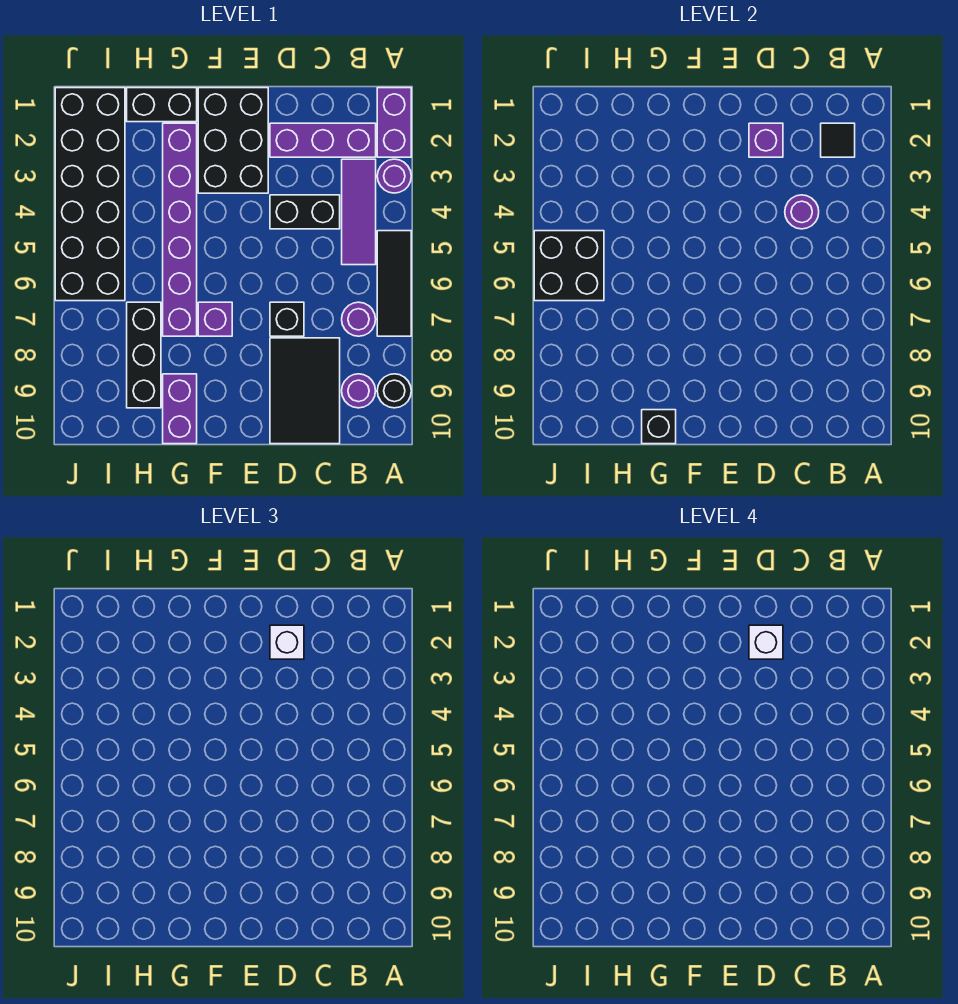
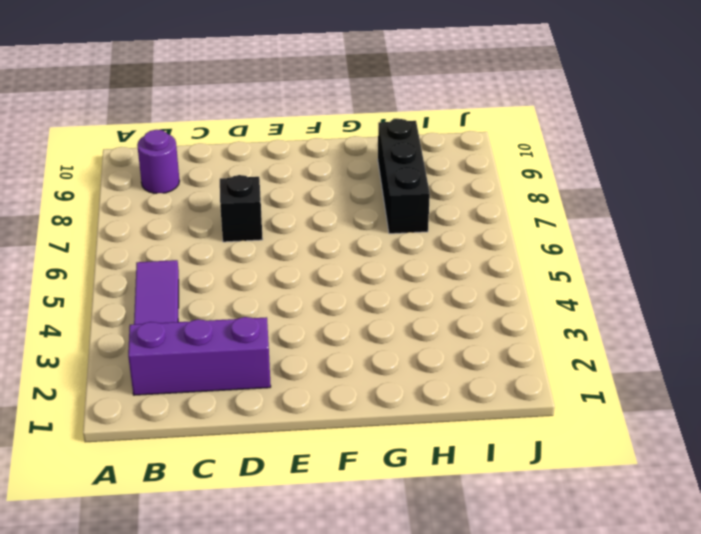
none -> purple 1x2 brick [377,88,411,157]
none -> purple 1x1 round brick [377,159,411,193]
none -> black 1x3 tile [377,231,411,336]

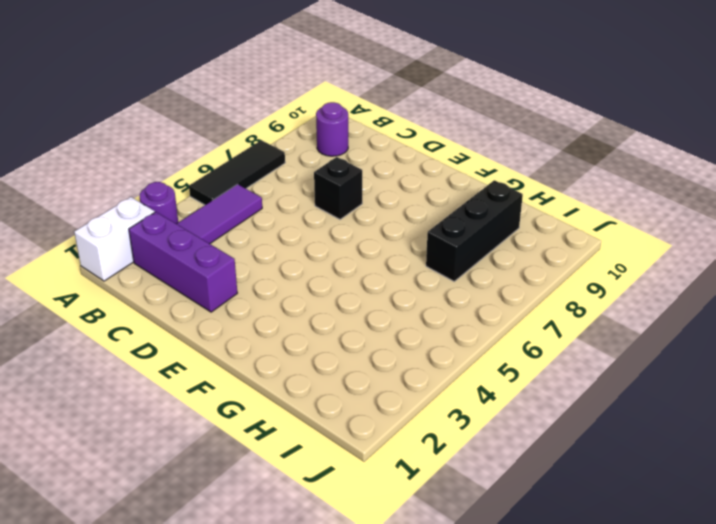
white 1x2 brick [74,197,155,281] -> purple 1x2 brick [377,88,411,157]
none -> black 1x1 round brick [377,374,411,408]
none -> purple 1x1 round brick [342,302,376,336]
none -> black 1x2 brick [270,195,340,229]

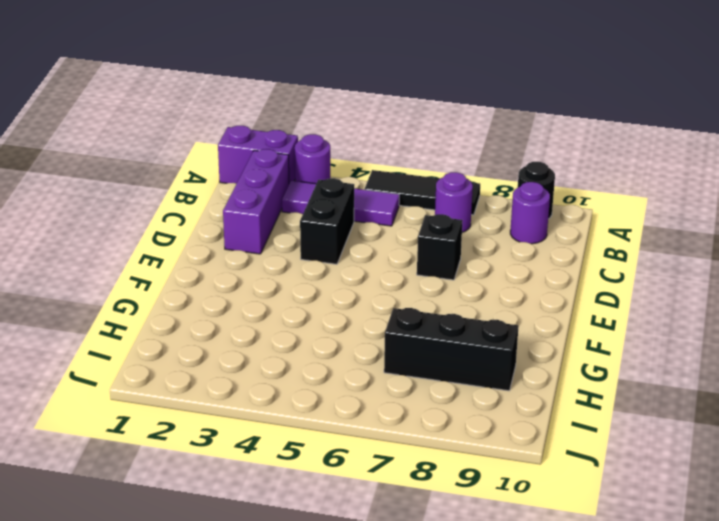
none -> black 2x3 tile [270,338,340,444]
none -> black 2x3 brick [198,88,268,193]
none -> purple 1x1 brick [198,302,232,336]

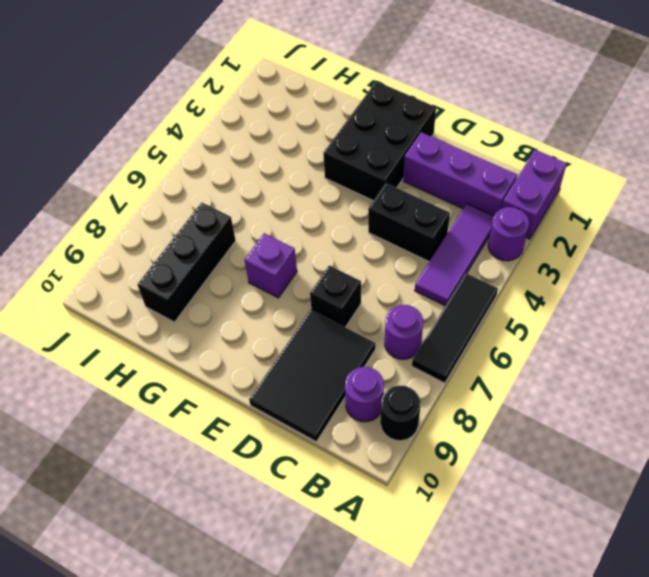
none -> black 1x2 brick [127,88,197,122]
none -> purple 1x6 brick [163,123,197,336]
none -> purple 1x2 brick [163,374,197,444]

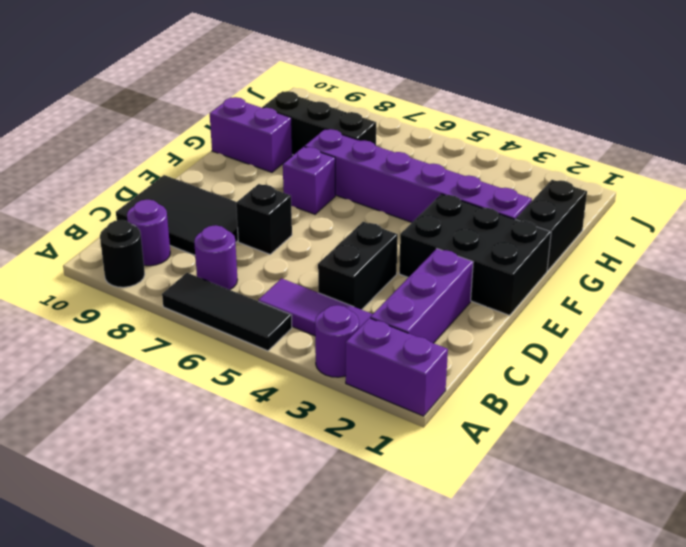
none -> black 2x6 brick [55,88,125,301]
none -> black 1x1 tile [821,123,855,157]
none -> purple 1x1 round brick [785,195,819,229]

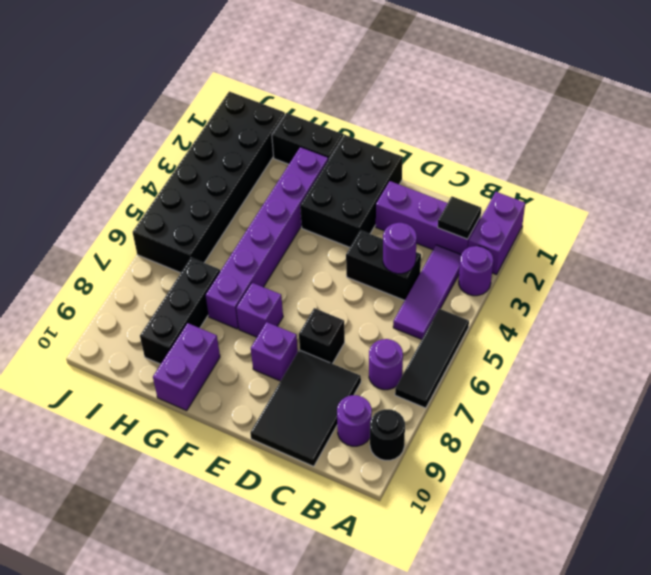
purple 1x1 brick [251,322,298,381] -> purple 1x1 brick moved to [749,123,783,157]
none -> black 1x1 brick [642,410,676,444]
none -> black 2x2 brick [534,231,604,301]
none -> white 1x1 brick [270,625,304,659]

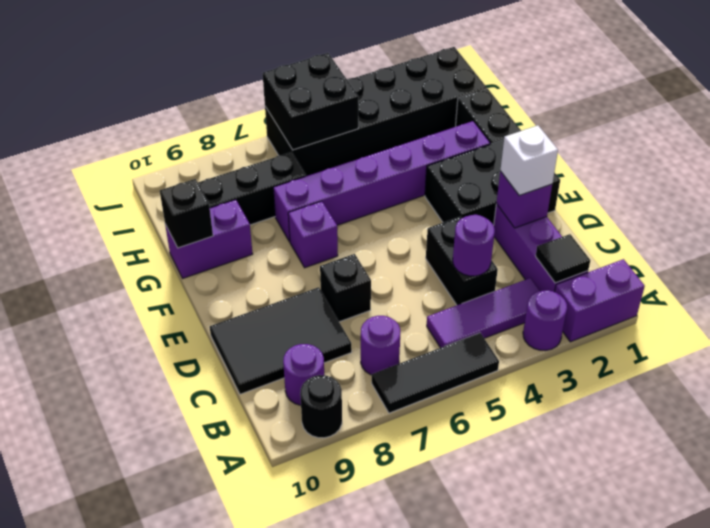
none -> white 1x1 brick [749,625,783,659]

